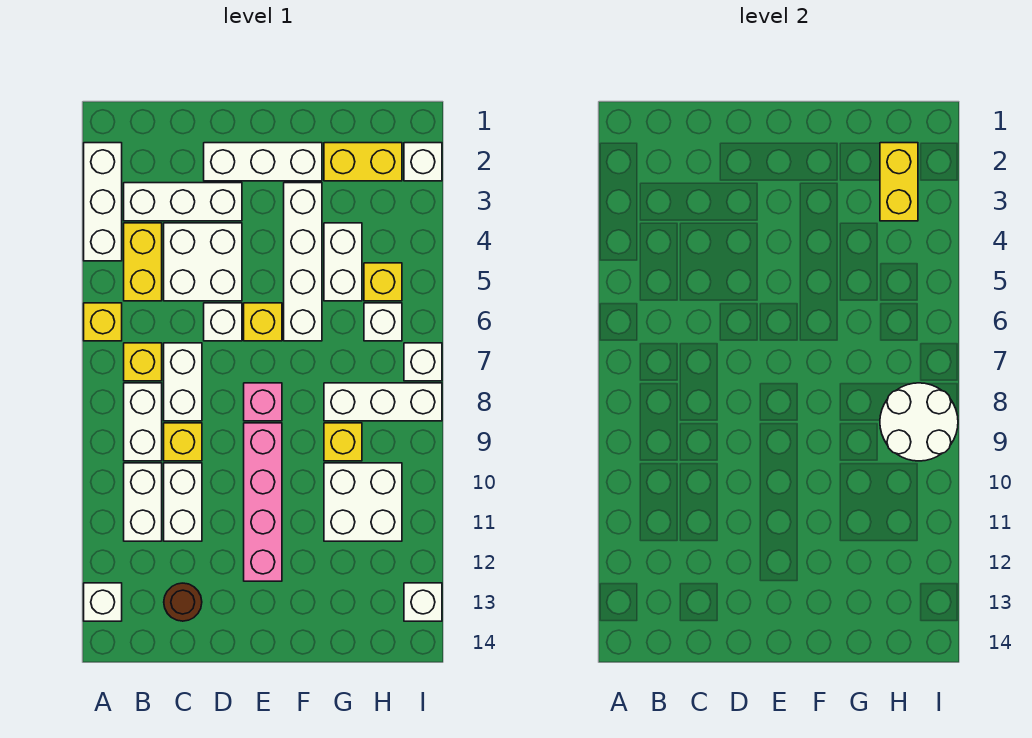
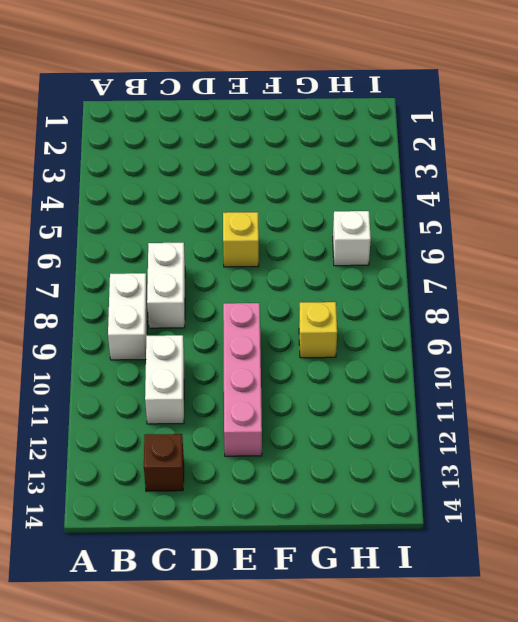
brown 1x1 brick [144,434,184,491] -> brown 1x1 round brick [164,583,202,621]
none -> white 1x3 brick [84,143,122,261]
none -> yellow 1x1 brick [84,303,122,341]
none -> white 1x1 brick [84,583,122,621]
none -> white 1x3 brick [124,183,242,221]

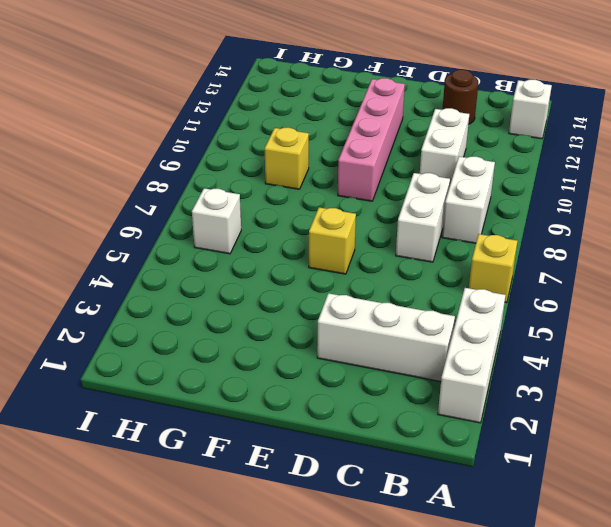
none -> yellow 1x2 brick [124,223,162,301]
none -> yellow 1x1 brick [124,343,162,381]
none -> white 1x2 brick [124,463,162,541]
none -> white 2x2 brick [164,223,242,301]

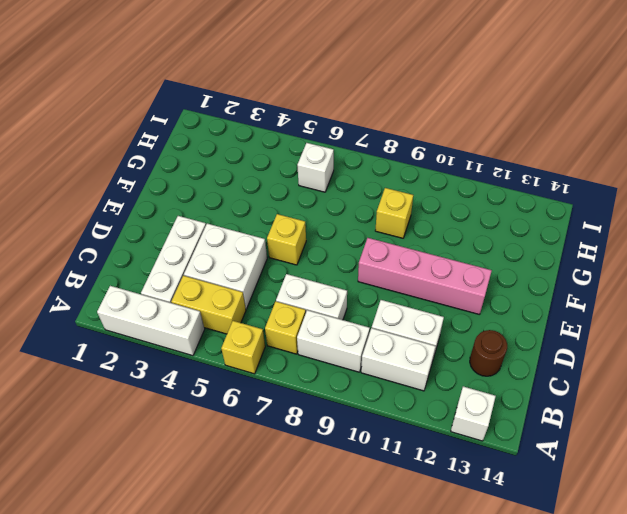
none -> yellow 1x1 brick [164,423,202,461]
none -> white 1x3 brick [204,143,322,181]
none -> white 1x1 brick [204,303,242,341]
none -> pink 1x1 brick [244,383,282,421]

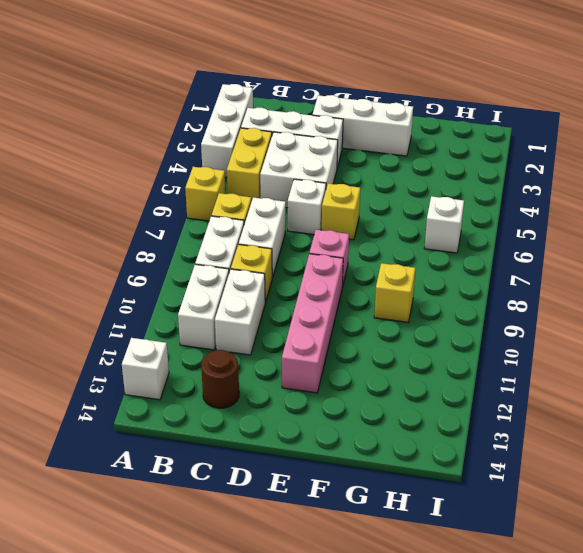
none -> white 1x4 brick [284,183,322,341]
none -> yellow 1x2 brick [324,143,402,181]
none -> white 1x2 brick [324,223,362,301]
none -> white 1x3 brick [324,383,442,421]

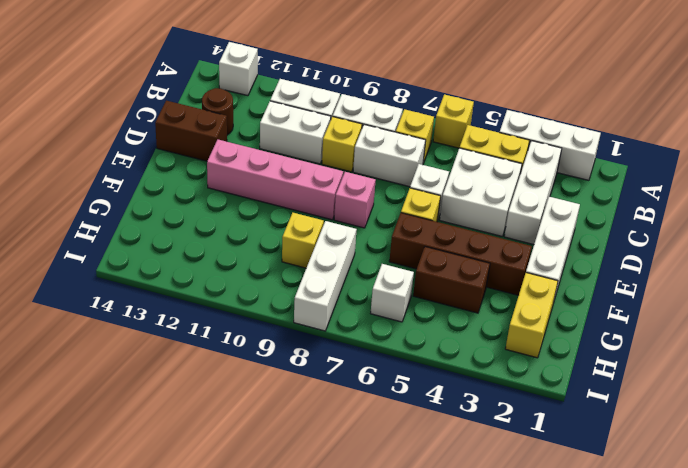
brown 1x2 brick [155,101,227,161] -> none
brown 1x4 brick [389,213,532,295] -> white 1x4 brick [284,183,322,341]
brown 1x2 brick [413,247,490,313] -> white 1x2 brick [324,223,362,301]
none -> white 2x2 brick [324,463,402,541]
none -> yellow 1x1 brick [364,263,402,301]
none -> white 1x1 brick [404,143,442,181]
none -> white 1x1 brick [404,343,442,381]

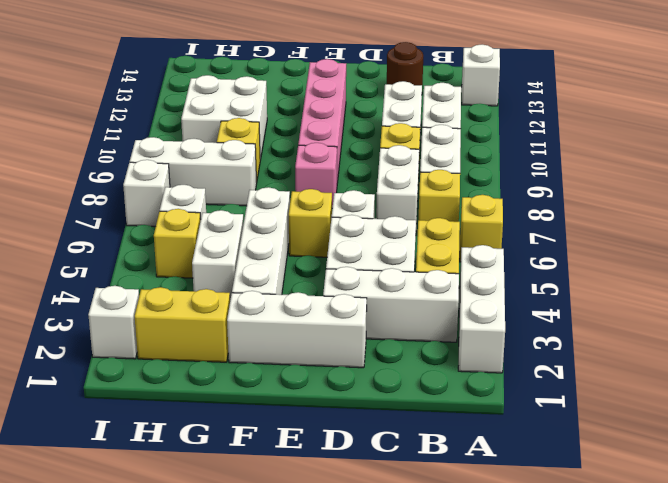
none -> white 1x1 brick [404,583,442,621]
none -> yellow 1x2 brick [880,143,918,221]
none -> white 2x2 round brick [880,383,958,461]

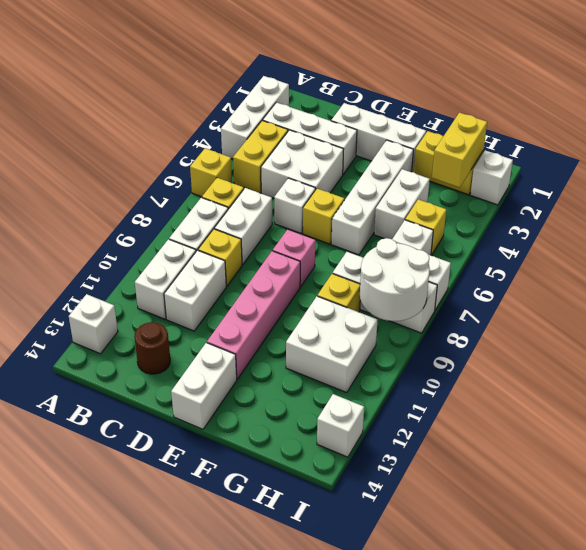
white 1x2 brick [171,343,237,429] -> none

